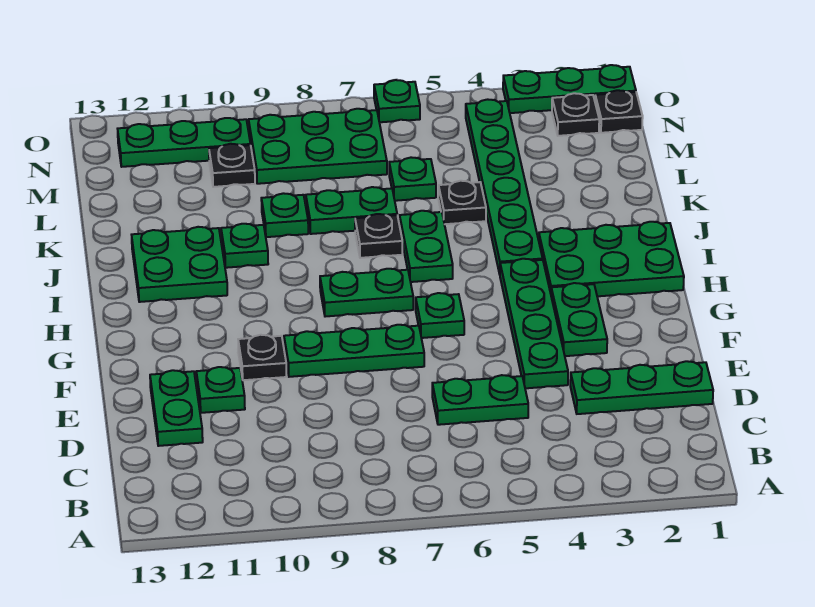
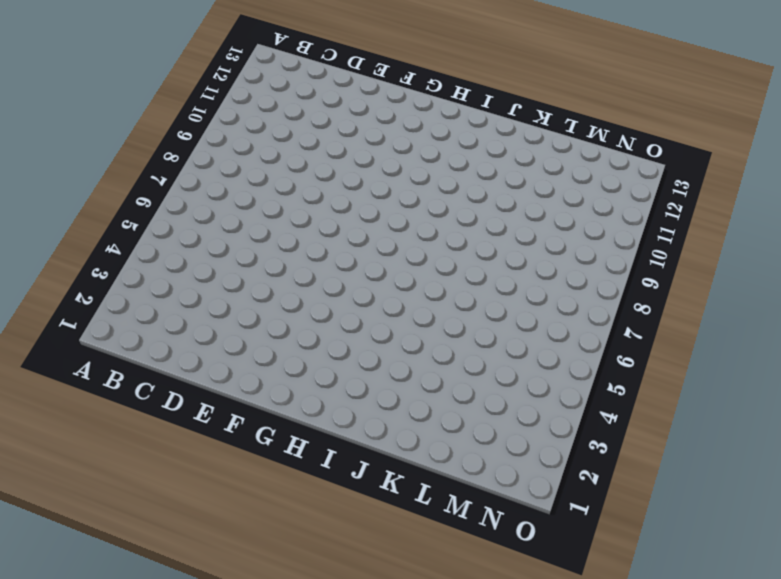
none -> green 1x3 plate [570,361,713,414]
none -> green 1x2 plate [432,375,528,425]
none -> green 1x2 plate [150,370,203,446]

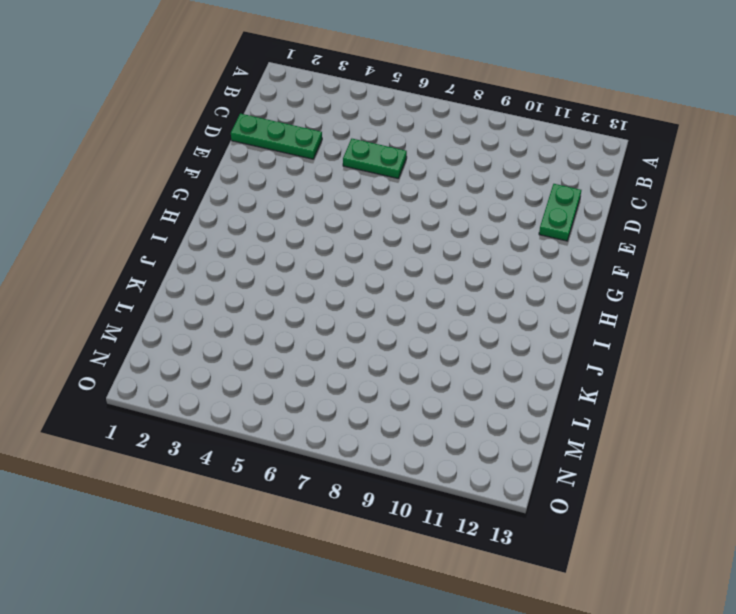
none -> green 1x4 plate [500,259,568,388]
none -> green 1x1 plate [196,367,245,413]
none -> green 1x2 plate [551,283,607,356]

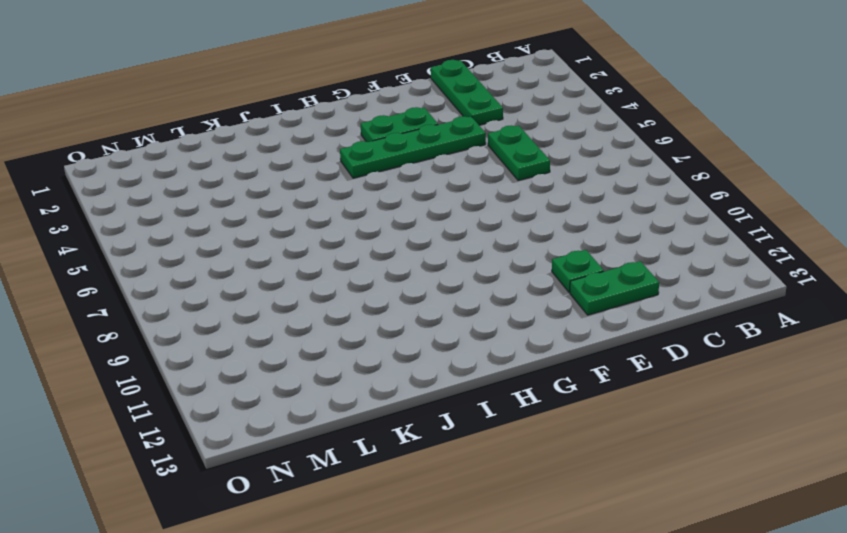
none -> green 1x3 plate [284,325,424,377]
none -> black 1x1 plate [238,335,286,380]
none -> green 1x1 plate [416,293,464,338]

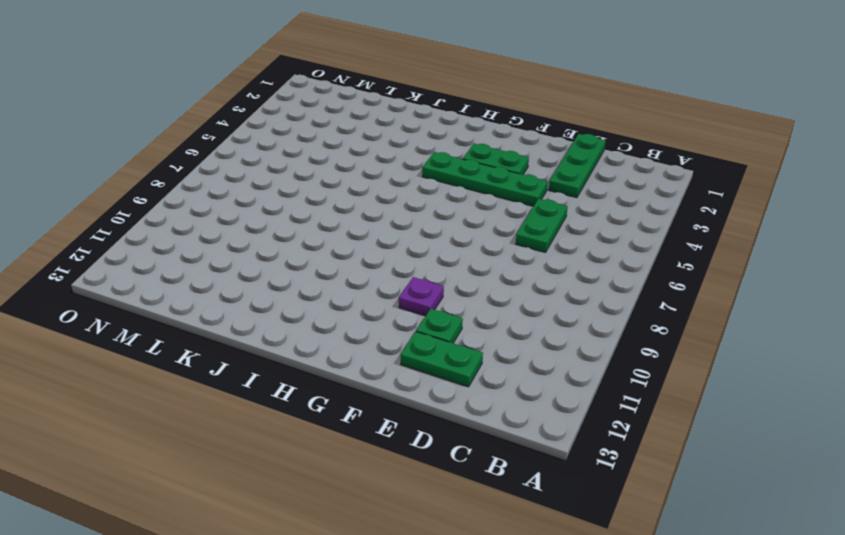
purple 1x1 plate [399,277,444,316] -> black 1x1 plate [238,335,286,380]
none -> green 1x3 plate [284,325,424,377]
none -> green 1x1 plate [416,293,464,338]
none -> green 2x3 plate [539,222,684,296]

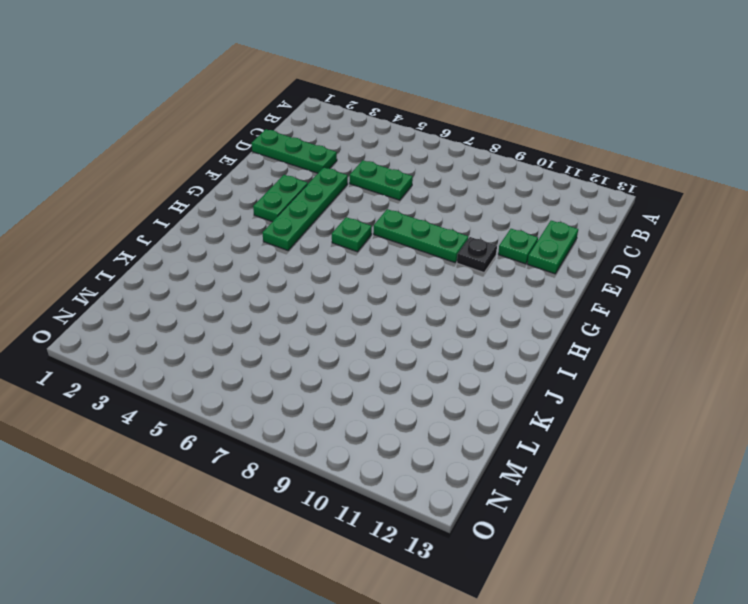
none -> green 2x3 plate [539,222,684,296]
none -> green 1x2 plate [320,269,413,317]
none -> green 1x6 plate [466,99,543,274]

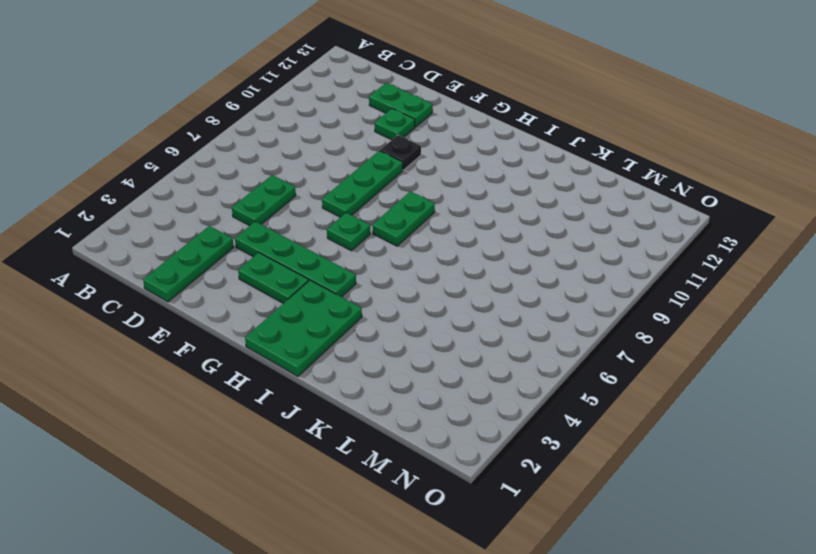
none -> green 1x6 plate [466,99,543,274]
none -> green 1x2 plate [400,211,453,282]
none -> green 2x2 plate [132,227,227,302]

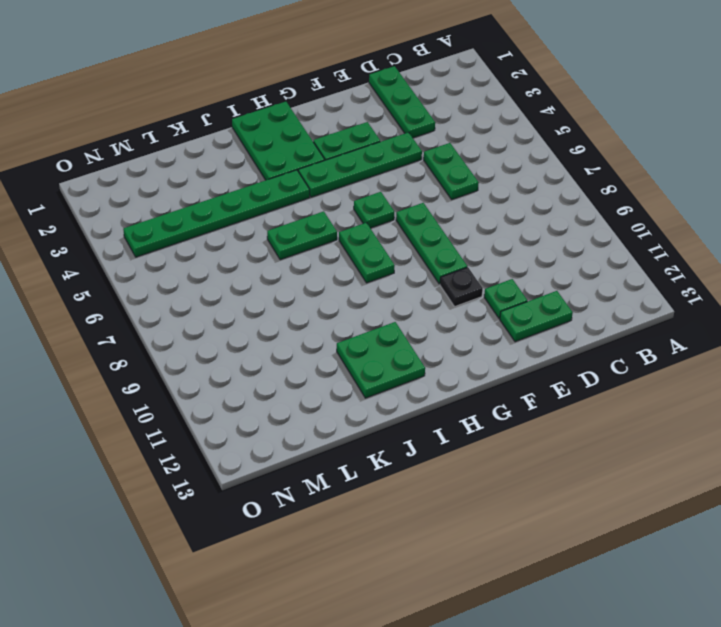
none -> black 1x1 plate [355,214,402,258]
none -> green 1x1 plate [221,224,268,268]
none -> black 1x1 plate [438,181,486,224]

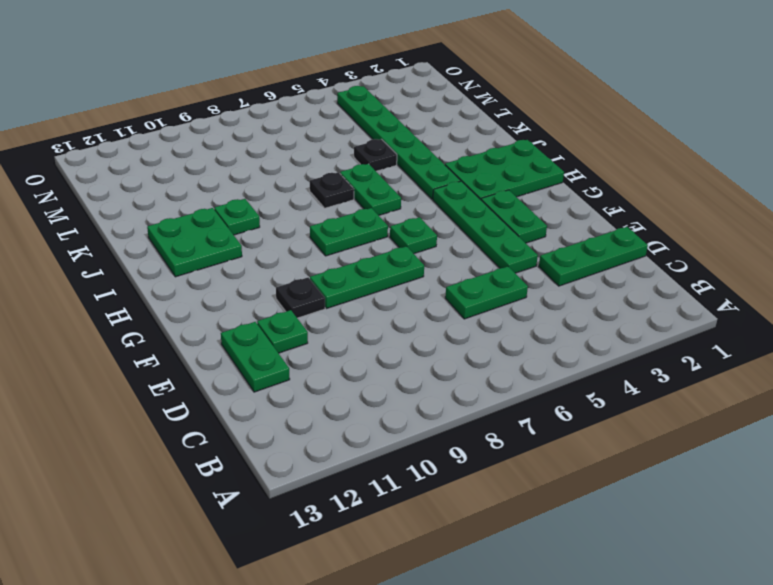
none -> green 1x2 plate [306,187,397,234]
none -> green 1x1 plate [261,193,308,237]
none -> green 1x1 plate [389,157,436,201]

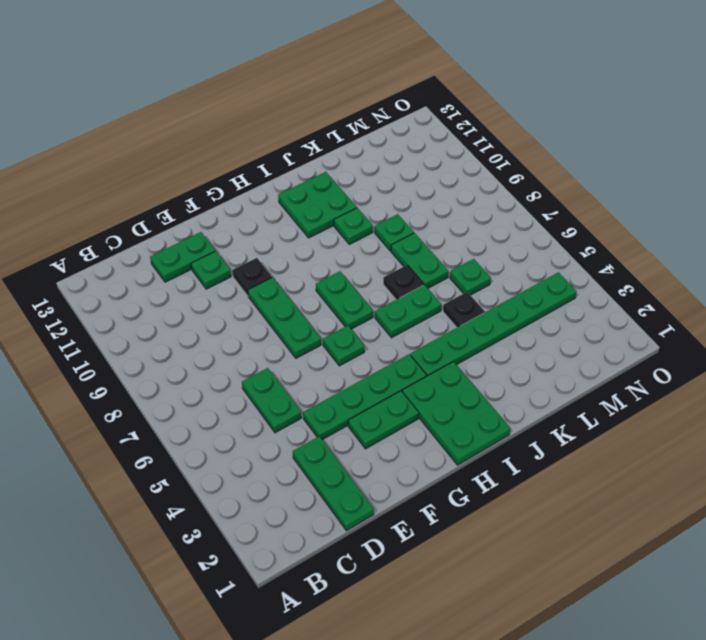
none -> green 2x3 plate [249,109,387,184]
none -> black 1x1 plate [209,144,255,187]
none -> black 1x1 plate [595,90,643,133]

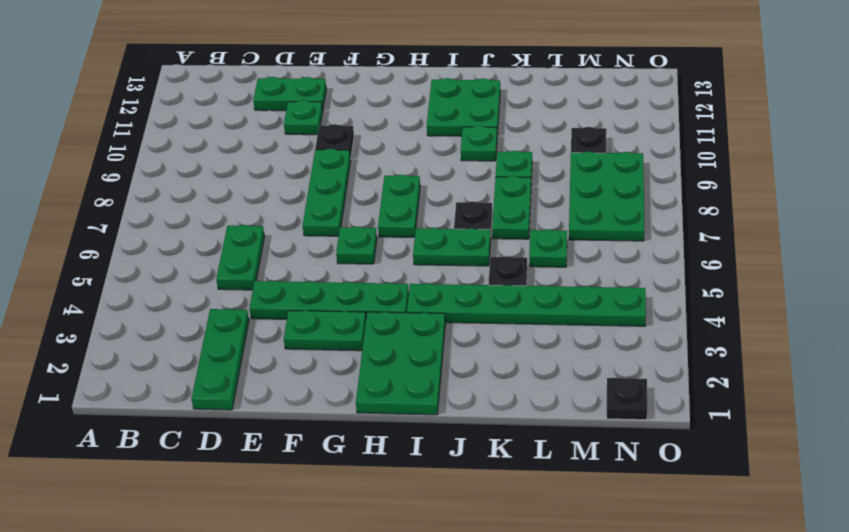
none -> black 1x1 plate [552,93,599,136]
none -> green 1x3 plate [118,118,251,167]
none -> green 1x3 plate [503,65,636,113]

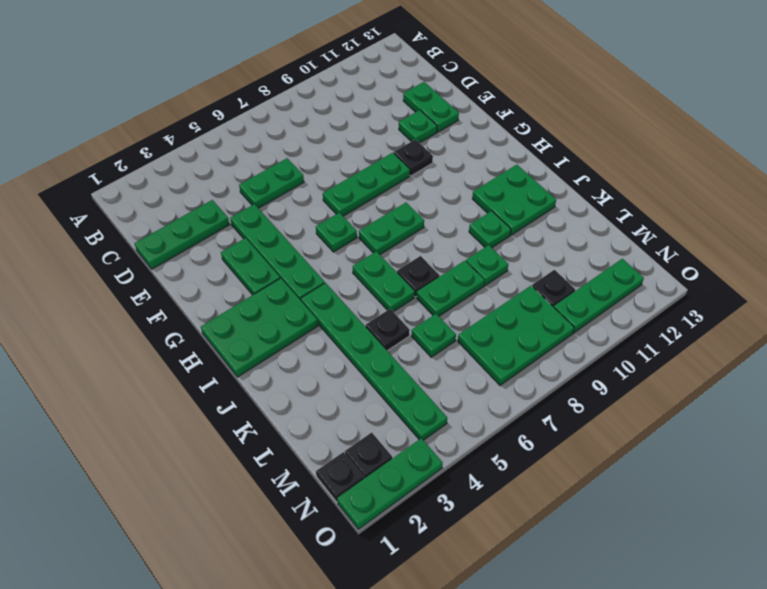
none -> green 1x1 plate [374,80,420,122]

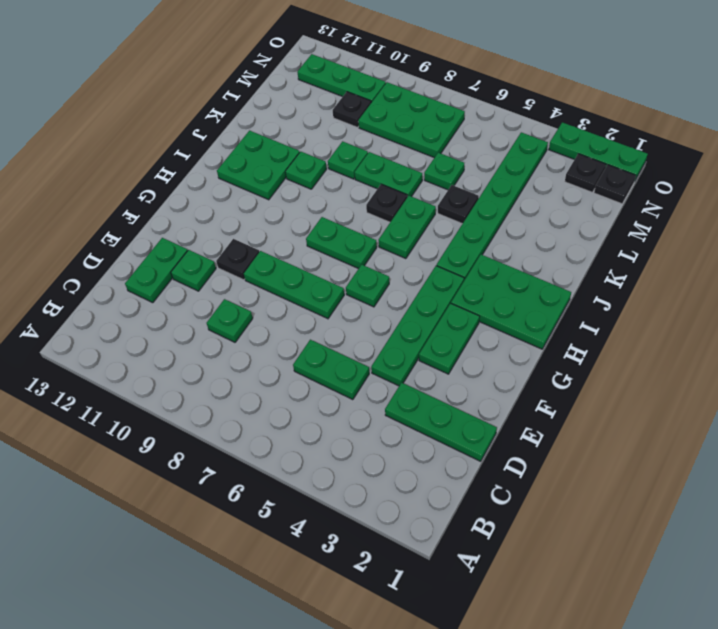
green 1x1 plate [207,299,253,342] -> green 1x1 plate moved to [374,80,420,122]

